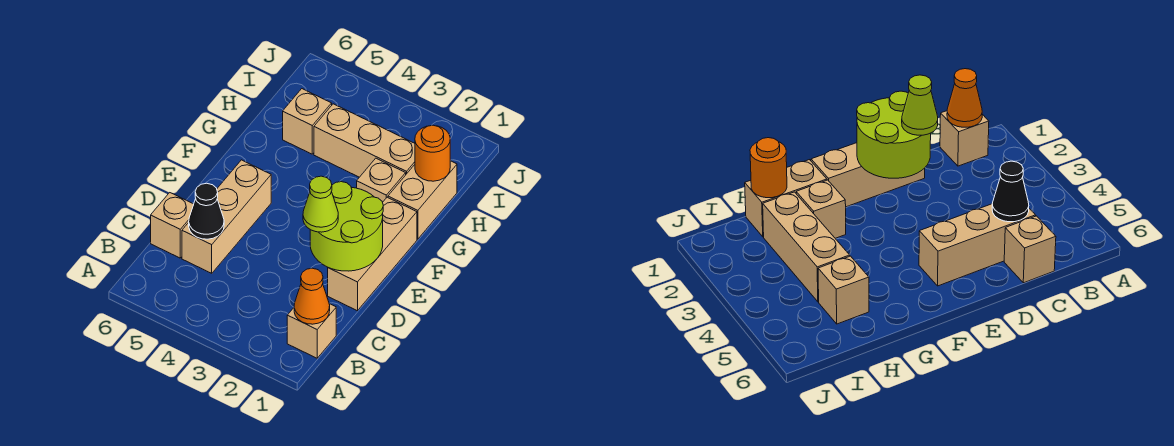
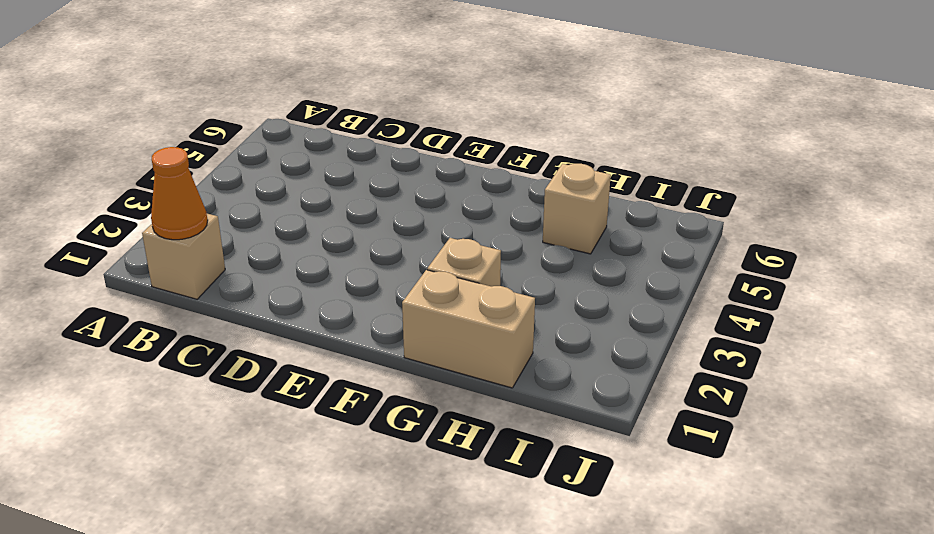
none -> tan 1x3 brick [182,160,271,273]
none -> tan 1x1 brick [151,193,194,258]
none -> tan 1x3 brick [328,197,417,311]

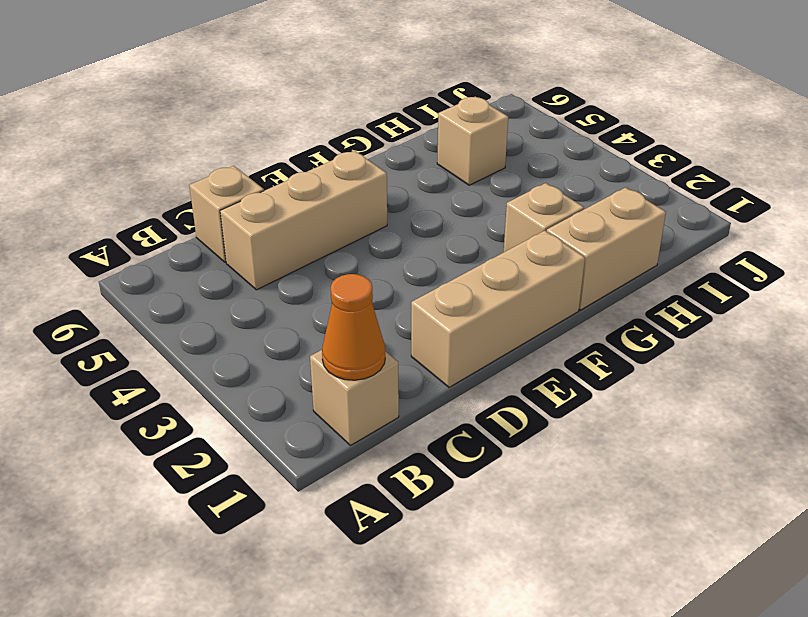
none -> tan 1x3 brick [314,104,415,177]
none -> black 1x1 cone [189,183,224,239]
none -> lime 2x2 round brick [310,182,383,271]

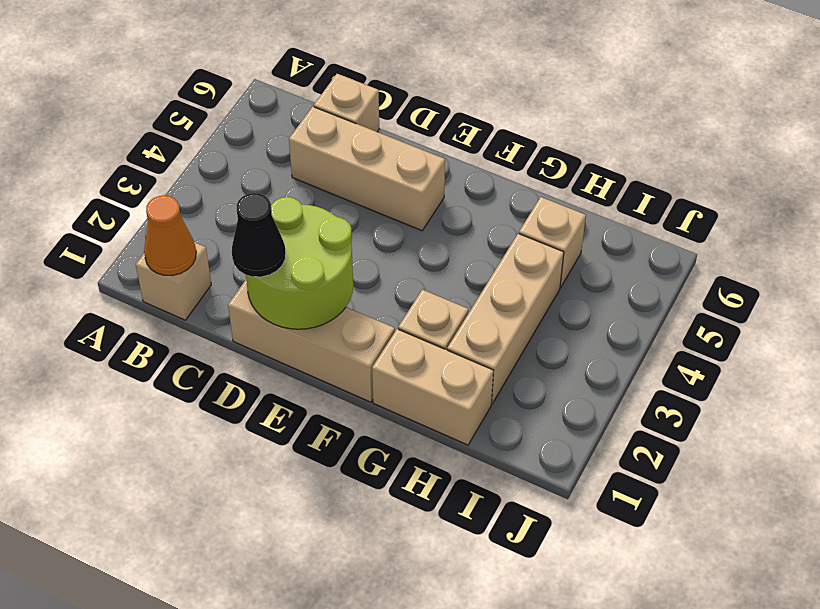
black 1x1 cone [232,193,286,277] -> black 1x1 cone moved to [189,183,224,239]
none -> orange 1x1 round brick [415,125,450,181]
none -> lime 1x1 cone [303,176,338,232]

